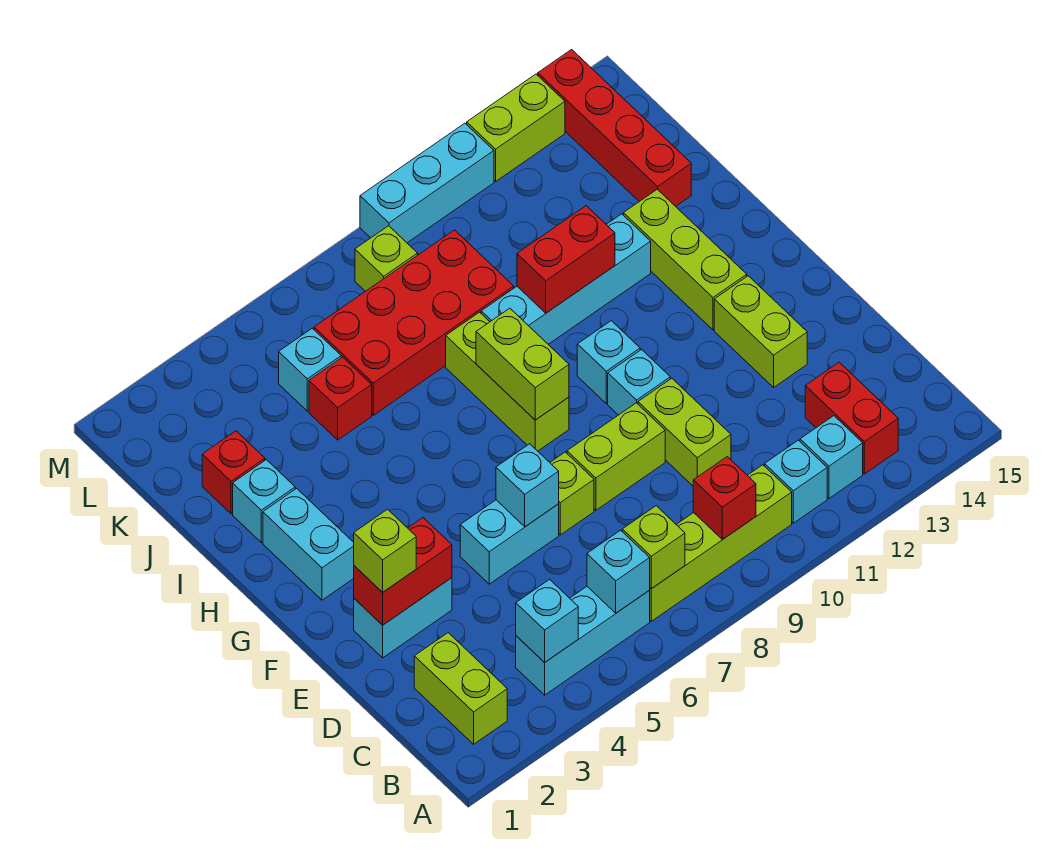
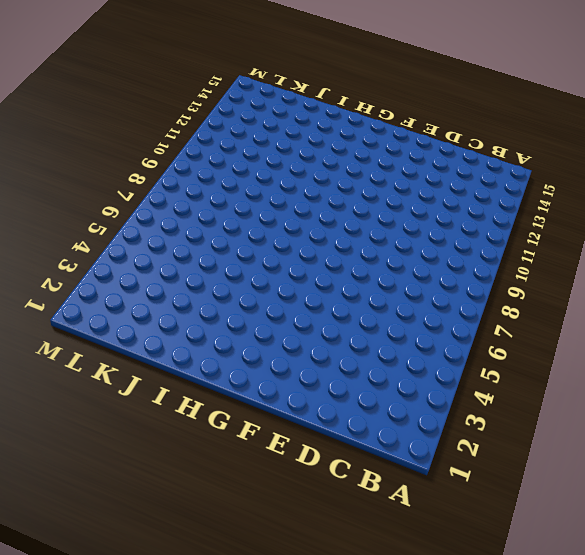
none -> lime 1x2 brick [414,633,507,744]
none -> cyan 1x3 brick [516,587,650,695]
none -> lime 1x4 brick [649,465,792,621]
none -> cyan 1x1 brick [765,440,827,523]

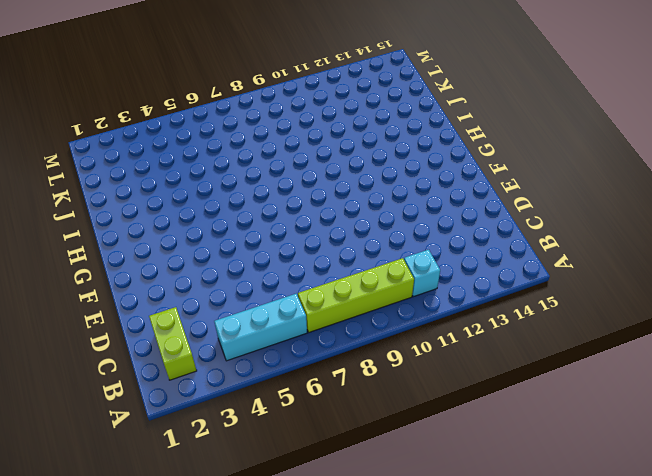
none -> cyan 1x1 brick [800,416,863,498]
none -> red 1x2 brick [805,362,898,474]
none -> lime 1x2 brick [638,378,731,486]
none -> cyan 1x2 brick [354,578,452,658]

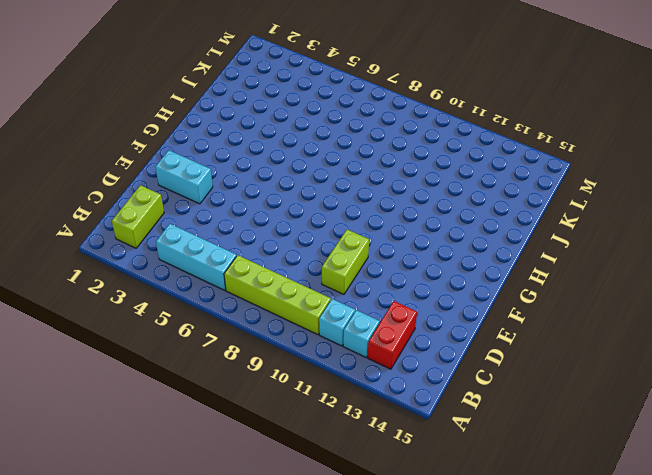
none -> cyan 1x2 brick [460,500,559,584]
none -> lime 1x1 brick [550,452,594,535]
none -> lime 1x2 brick [567,403,665,510]
none -> lime 1x2 brick [714,276,807,387]

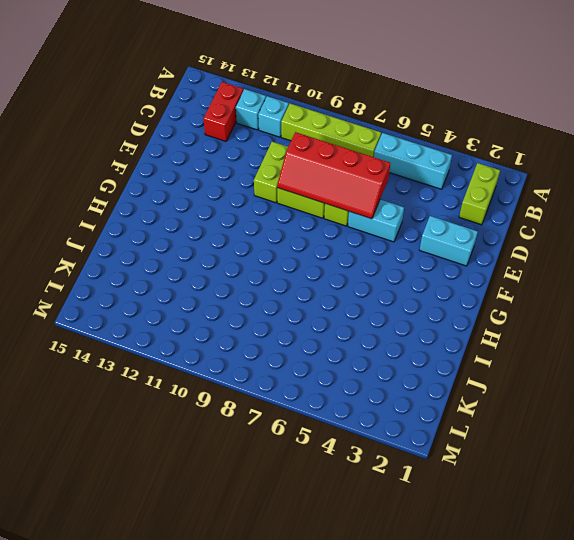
red 2x4 slope [277,132,390,219] -> cyan 1x1 brick [496,444,559,527]
none -> lime 1x2 brick [714,276,807,387]
none -> cyan 1x1 brick [608,350,670,415]
none -> cyan 1x2 brick [263,488,354,600]
none -> lime 1x3 brick [446,312,569,451]

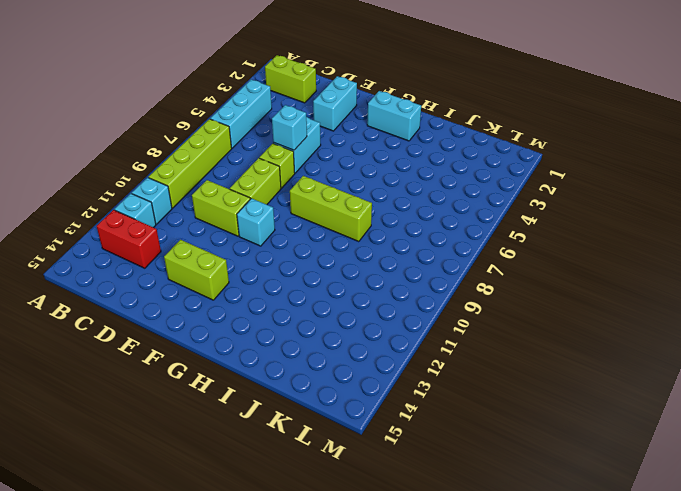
none -> cyan 1x1 brick [577,321,640,404]
none -> lime 1x3 brick [623,189,747,330]
none -> cyan 1x1 brick [233,460,295,543]
none -> cyan 1x4 brick [481,214,651,344]

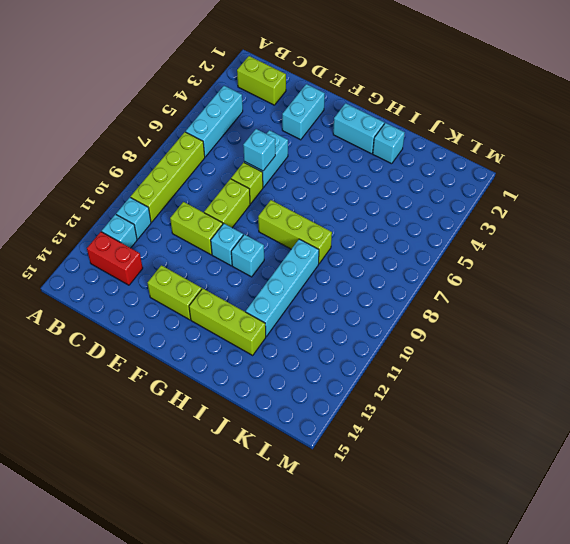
none -> red 1x1 brick [202,431,265,514]
none -> red 1x1 brick [309,357,372,440]
none -> red 2x4 brick [314,230,514,415]
none -> red 1x4 brick [538,50,691,206]

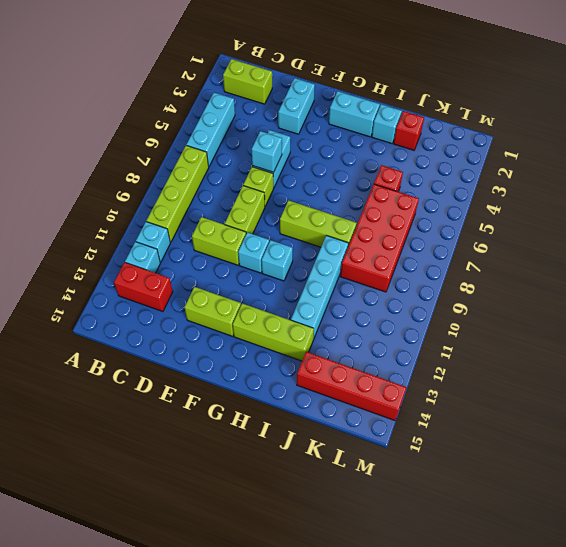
none -> cyan 1x1 brick [279,328,341,411]
none -> lime 1x1 brick [355,226,418,291]
none -> cyan 1x3 brick [360,123,494,243]
none -> lime 1x2 brick [467,74,565,181]

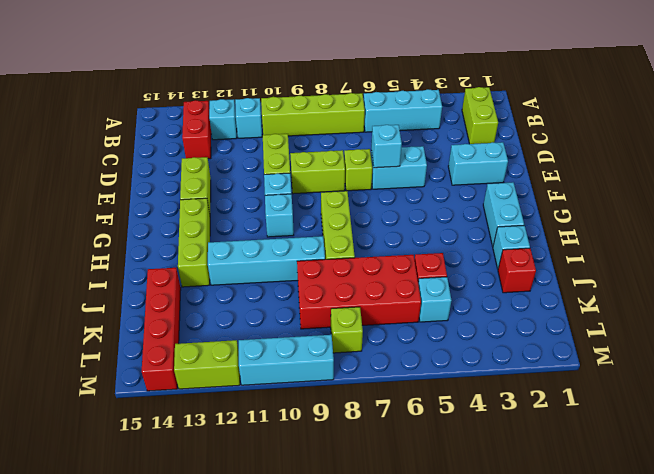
none -> cyan 1x1 brick [516,580,578,662]
none -> cyan 1x1 brick [587,530,650,613]
none -> lime 1x1 brick [622,506,685,589]
none -> red 1x1 brick [693,457,756,540]

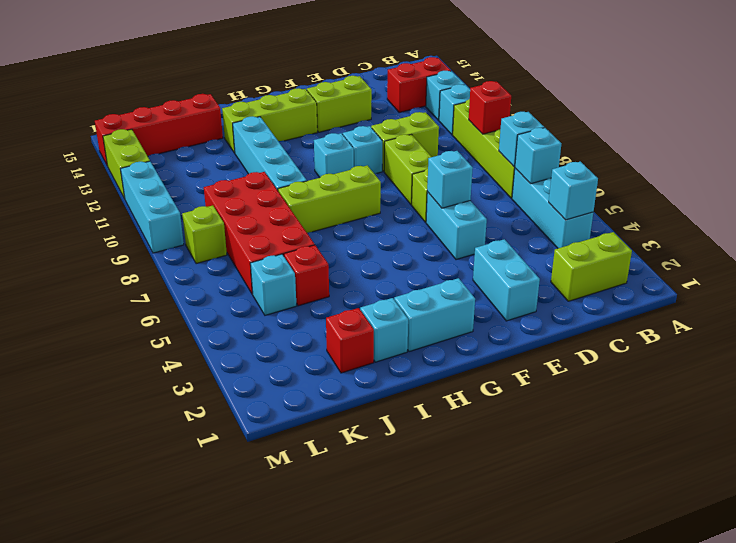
cyan 1x1 brick [499,112,544,167] -> lime 1x1 brick [622,506,685,589]
none -> red 1x2 brick [354,518,452,625]
none -> lime 1x2 brick [476,308,569,420]
none -> red 1x2 brick [517,206,615,313]
none -> lime 1x1 brick [354,509,416,592]

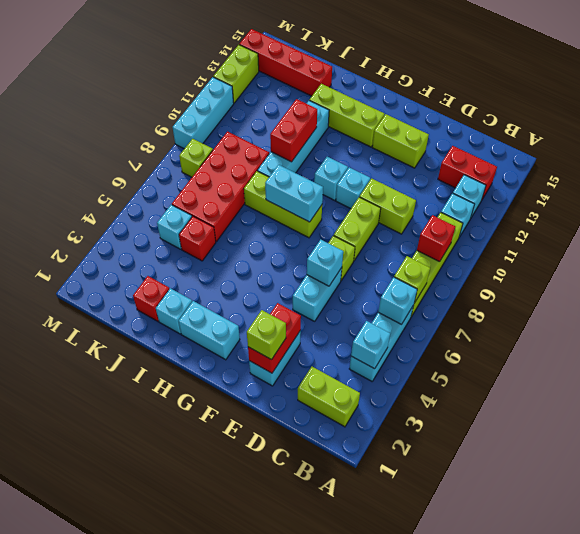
cyan 1x2 brick [265,165,323,222] -> lime 1x2 brick [476,308,569,420]

